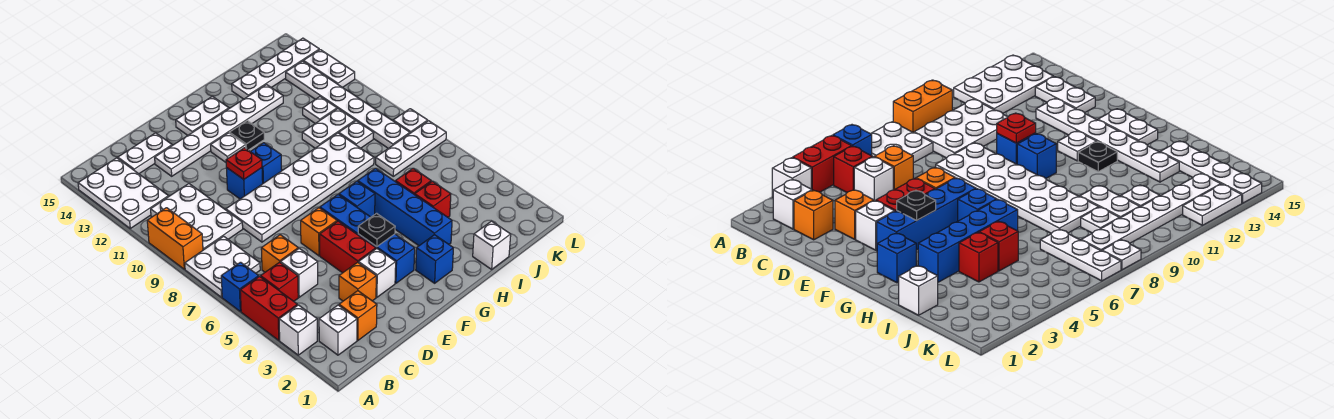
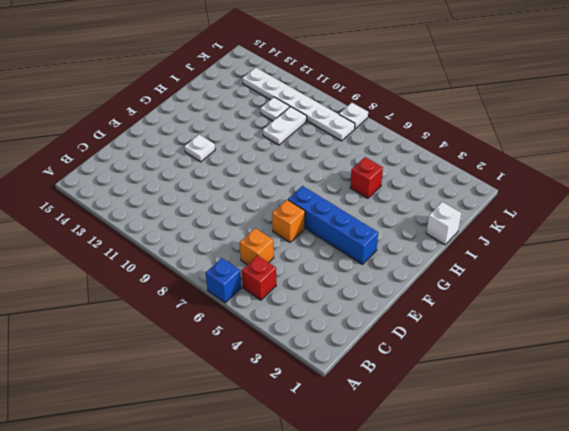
none -> white 1x1 brick [279,305,317,355]
none -> red 1x2 brick [240,276,297,340]
none -> white 2x2 plate [185,236,260,297]
none -> orange 1x2 brick [147,208,203,269]

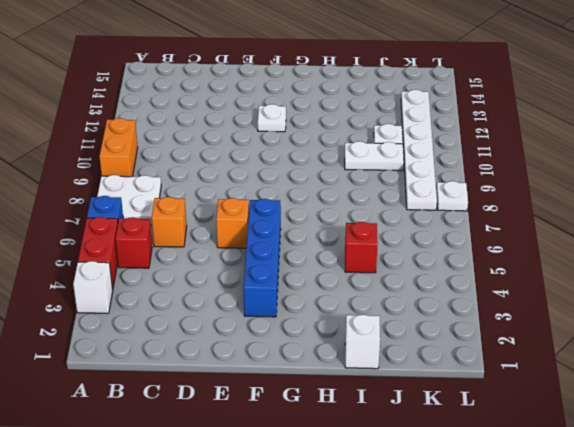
none -> white 2x3 plate [78,158,169,228]
none -> white 1x1 brick [319,305,357,355]
none -> white 2x3 plate [151,184,243,250]
none -> orange 1x1 brick [339,291,377,340]

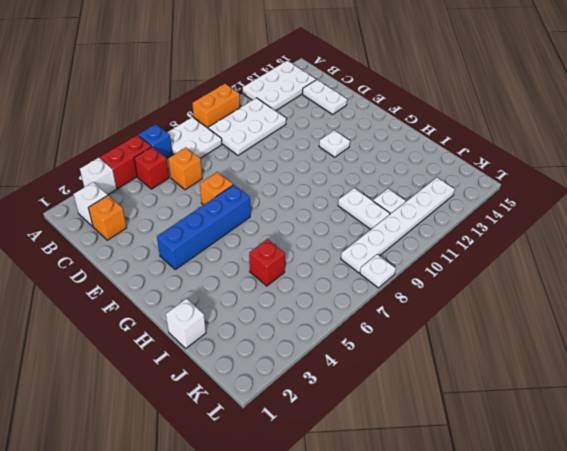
none -> white 1x1 brick [281,248,318,297]
none -> orange 1x1 brick [339,262,376,301]
none -> white 2x6 plate [226,133,374,242]
none -> white 1x6 plate [155,85,283,176]

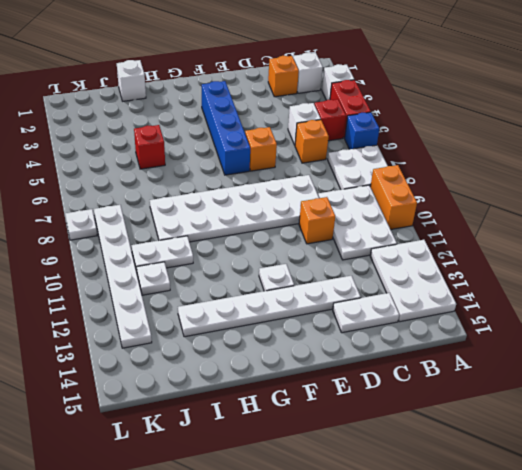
orange 1x1 brick [299,197,335,244] -> orange 1x1 brick moved to [339,262,376,301]
none -> white 1x1 brick [359,249,396,297]
none -> red 1x2 brick [320,221,376,273]
none -> blue 1x1 brick [226,168,263,199]
none -> blue 1x1 brick [251,143,282,183]

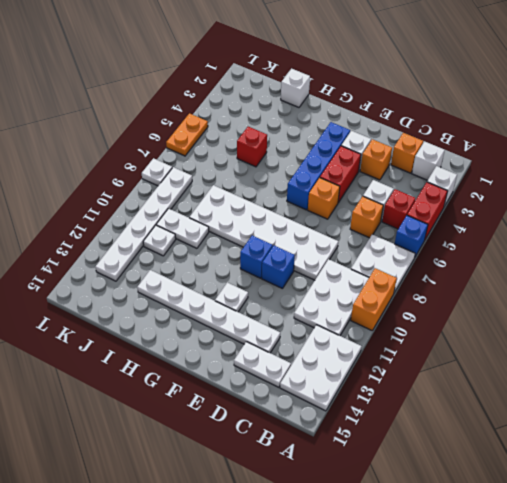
orange 1x2 plate [166,113,208,156] -> none
none -> white 1x2 plate [176,96,229,135]
none -> blue 1x1 brick [416,235,453,283]
none -> blue 1x1 brick [339,181,375,217]
none -> black 1x1 plate [229,121,264,150]

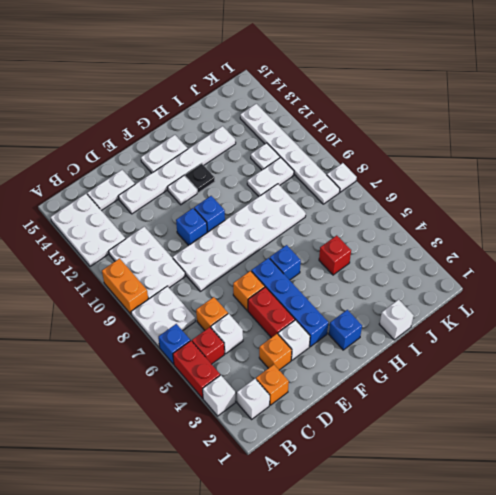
none -> blue 1x4 brick [358,168,452,246]
none -> red 1x1 brick [415,181,451,217]
none -> white 1x4 plate [232,38,319,99]
none -> white 1x3 plate [376,121,446,176]

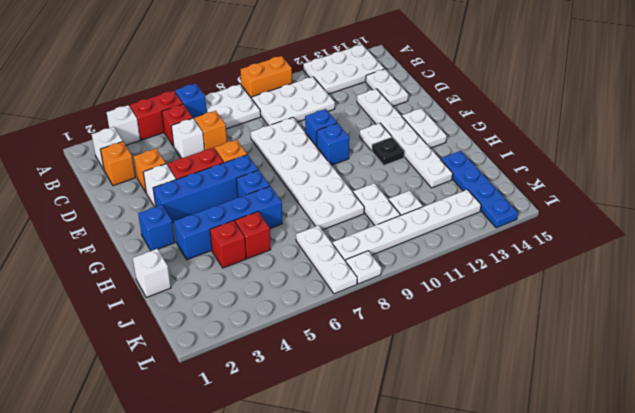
blue 1x4 plate [441,151,518,228] -> white 1x4 plate [232,38,319,99]
none -> white 1x1 plate [339,121,374,148]
none -> white 1x2 plate [303,50,355,88]
none -> red 1x1 plate [226,148,262,179]
none -> black 1x1 plate [358,213,395,247]

